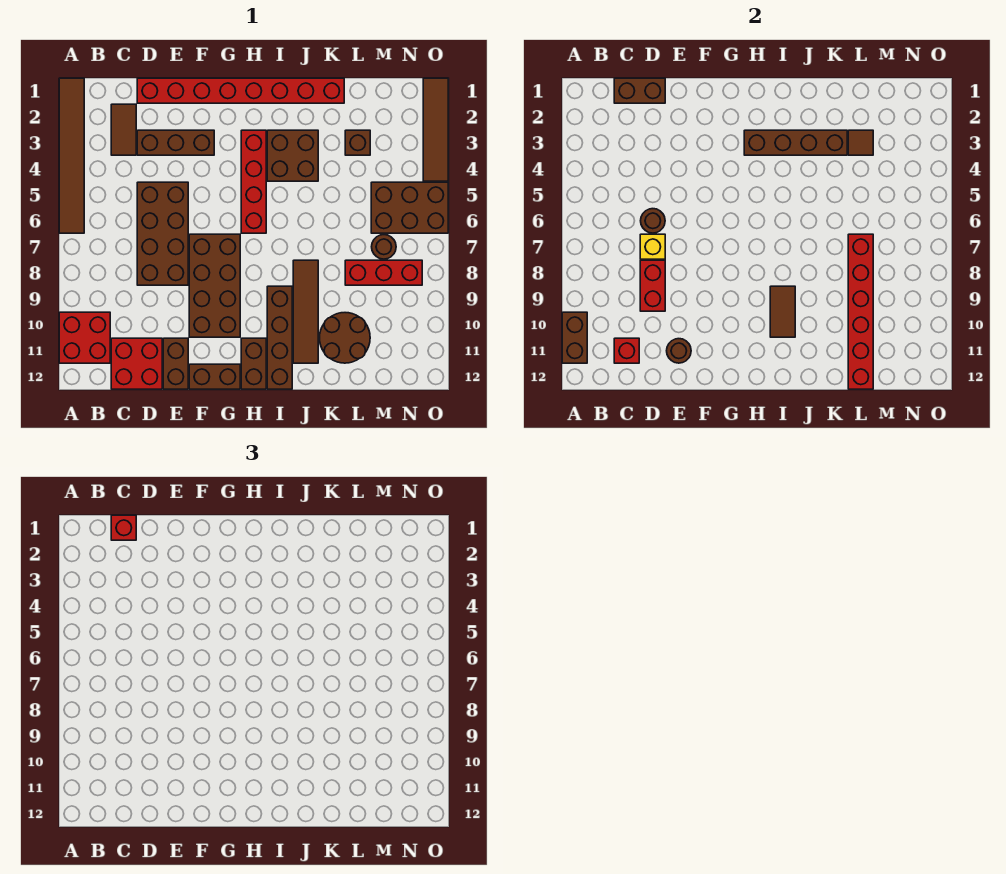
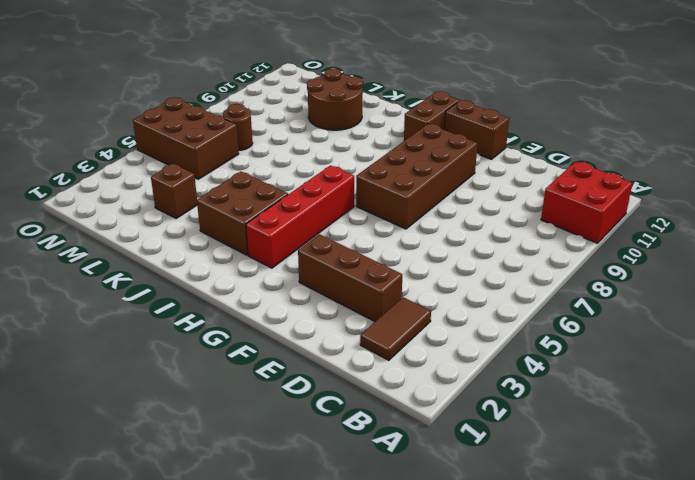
none -> brown 1x6 tile [59,78,84,233]
none -> red 2x2 brick [111,338,162,389]
none -> red 1x8 brick [137,78,344,103]
none -> brown 2x4 brick [137,182,188,285]

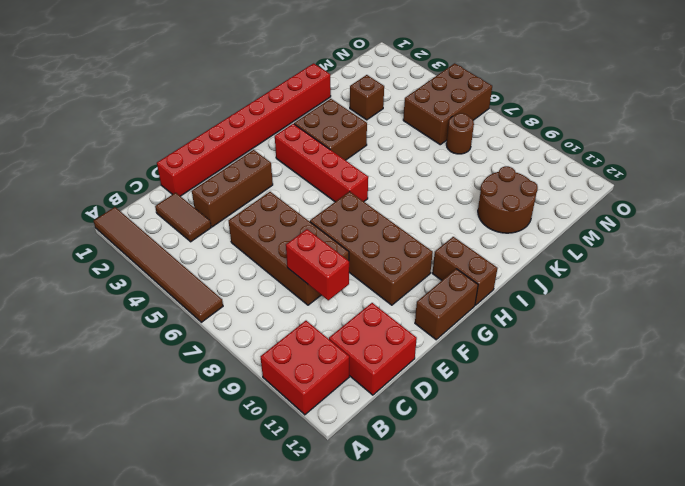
none -> brown 1x2 brick [163,338,188,389]
none -> brown 1x4 brick [267,286,292,389]
none -> brown 1x4 tile [293,260,318,363]
none -> red 1x3 brick [345,260,422,285]

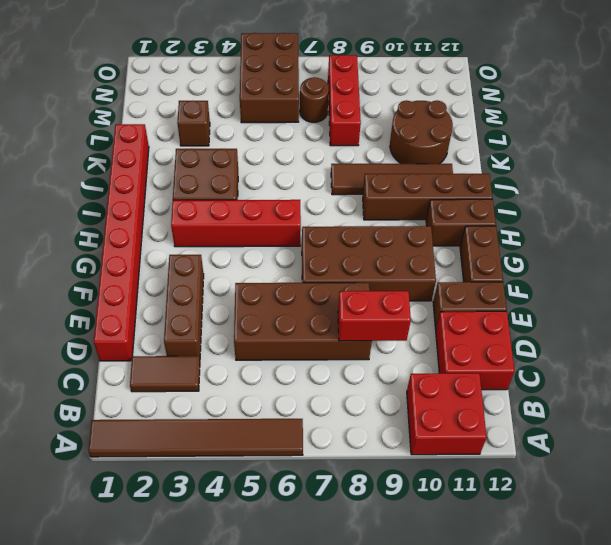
none -> brown 1x4 tile [423,78,448,181]
none -> brown 1x2 brick [562,312,587,363]
none -> brown 1x2 brick [614,78,665,103]
none -> red 1x1 brick [614,338,639,363]

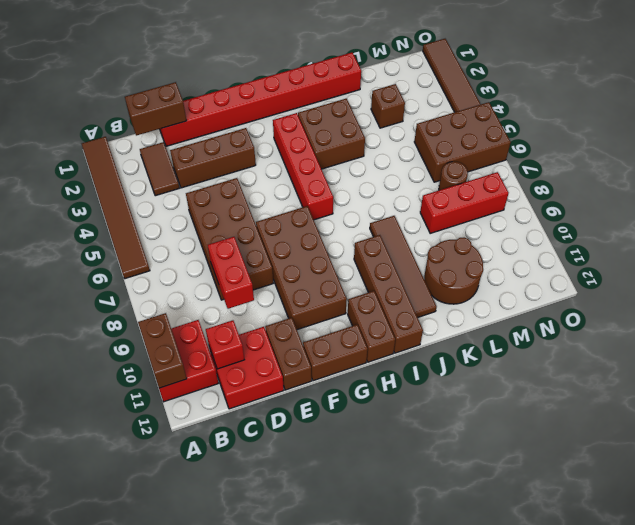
none -> brown 1x1 round brick [641,209,665,233]
none -> yellow 1x1 brick [640,234,665,259]
none -> brown 1x1 round brick [667,339,691,363]
none -> brown 1x4 brick [744,130,847,155]

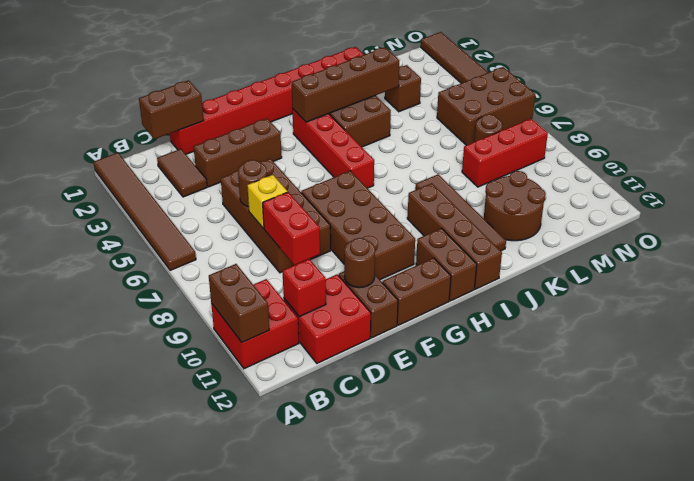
none -> brown 1x2 tile [770,286,795,337]
none -> brown 1x1 tile [848,130,873,155]
none -> red 1x6 brick [848,234,873,389]
none -> red 1x1 brick [111,515,136,540]

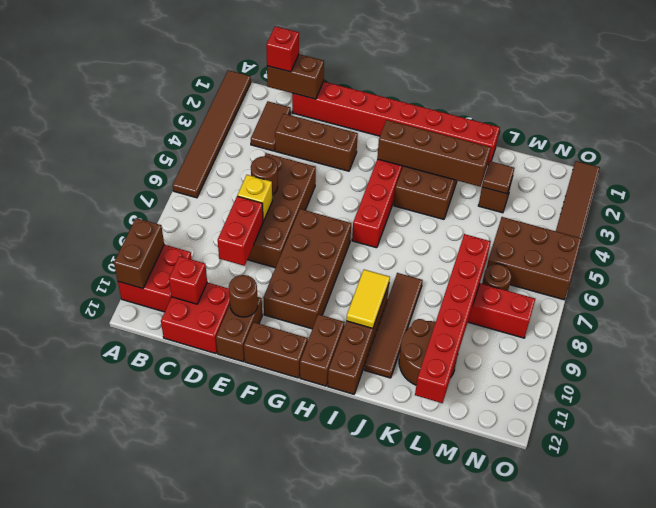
yellow 1x2 tile [346,270,390,328] -> brown 1x2 tile [770,286,795,337]

